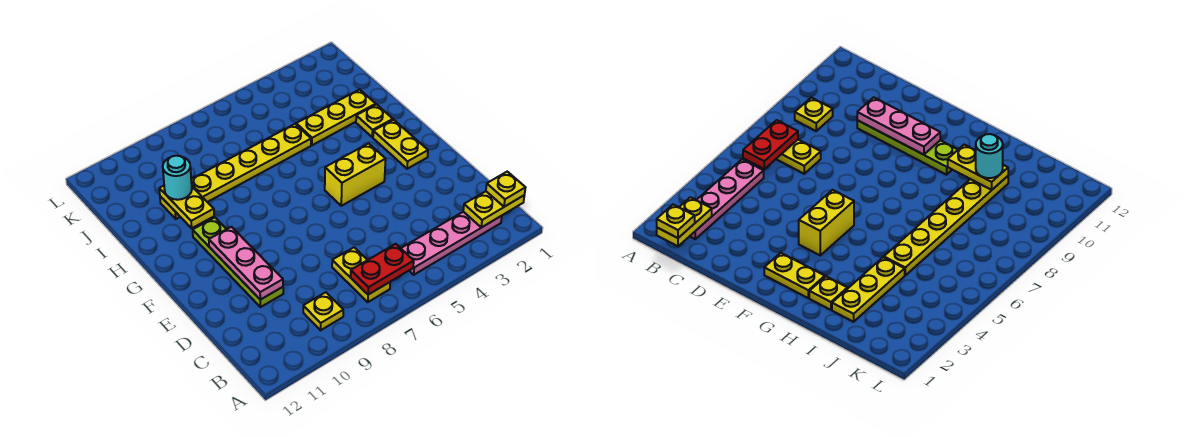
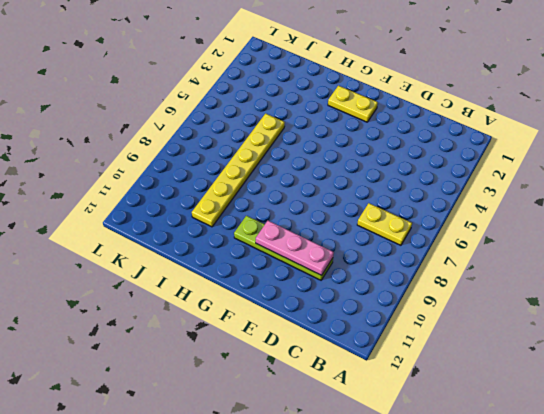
none -> pink 1x4 plate [401,212,502,275]
none -> yellow 1x1 plate [303,292,343,330]
none -> yellow 1x2 brick [325,143,386,206]

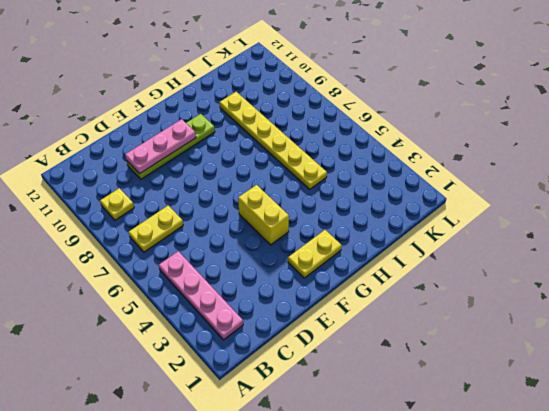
none -> yellow 1x1 plate [356,105,393,137]
none -> yellow 1x3 plate [296,89,376,145]
none -> yellow 1x2 plate [463,191,524,228]

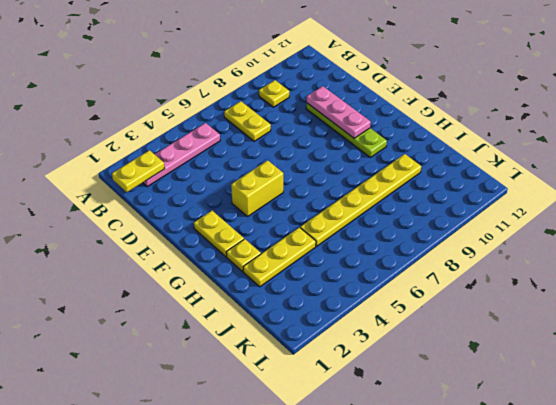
none -> red 1x2 plate [350,244,414,295]
none -> yellow 1x2 plate [159,186,214,228]
none -> yellow 1x1 plate [486,172,526,207]

